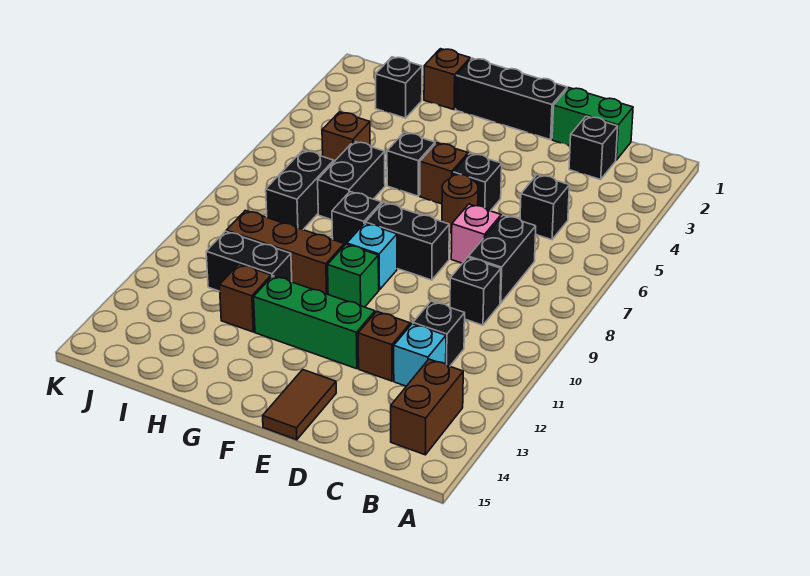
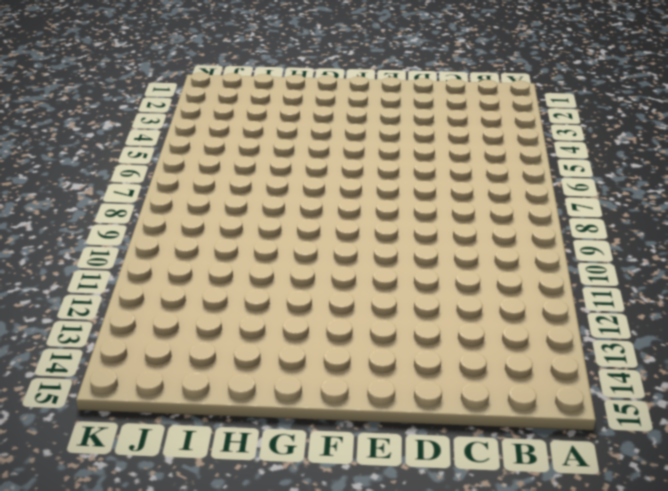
none -> brown 1x2 brick [391,359,463,455]
none -> green 1x2 brick [552,88,633,160]
none -> black 1x1 brick [569,116,618,179]

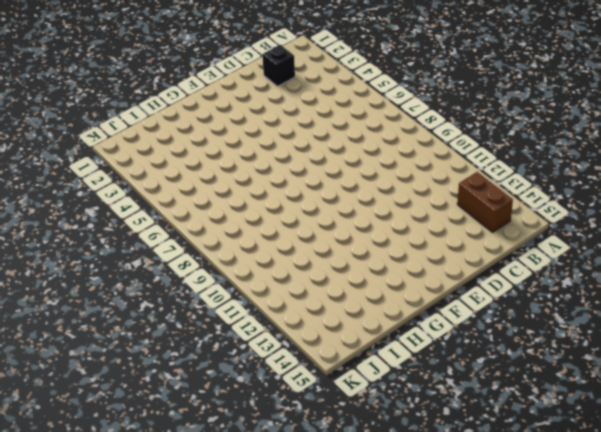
none -> green 1x2 brick [552,88,633,160]
none -> black 1x1 brick [520,175,569,240]
none -> black 1x2 brick [468,215,536,303]

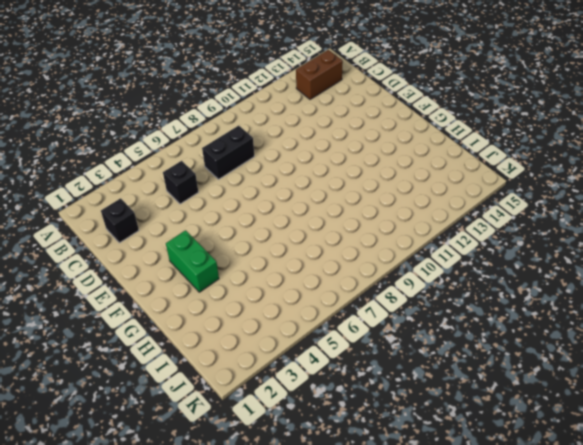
green 1x2 brick [166,230,219,292] -> green 1x2 brick moved to [552,88,633,160]
none -> black 1x1 brick [450,257,501,325]
none -> black 1x1 brick [413,301,465,366]
none -> cyan 1x1 brick [394,324,446,386]

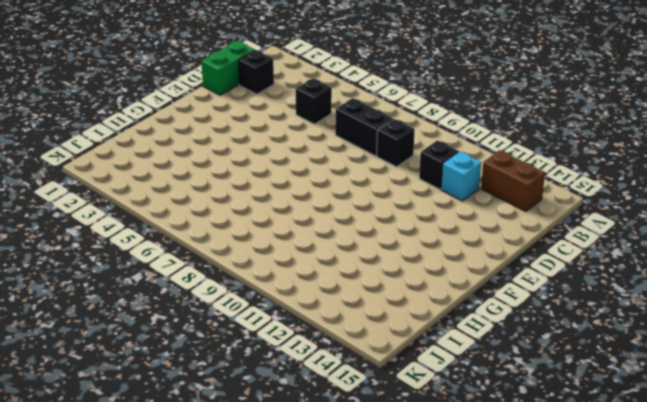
none -> pink 1x1 brick [451,204,501,263]
none -> brown 1x1 brick [358,312,410,381]
none -> black 1x3 brick [456,58,567,140]

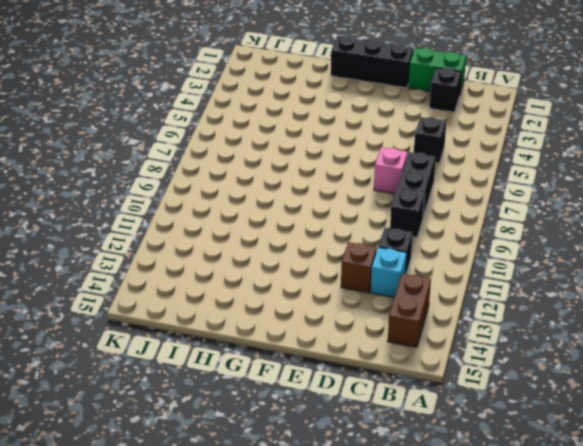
none -> black 1x1 brick [453,153,502,211]
none -> brown 1x1 round brick [442,174,478,233]
none -> black 1x2 brick [366,203,449,280]

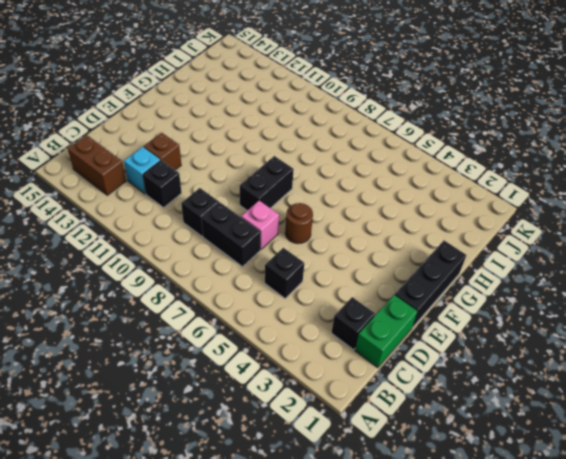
none -> black 1x1 brick [453,153,502,211]
none -> green 1x3 brick [254,276,375,369]
none -> brown 1x2 tile [263,370,336,440]

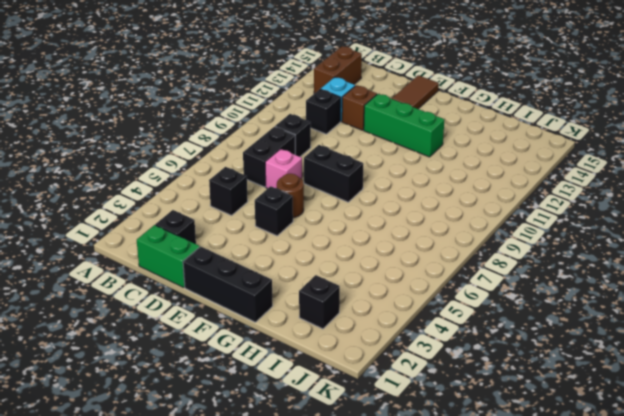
none -> brown 1x1 brick [420,143,468,204]
none -> cyan 1x1 brick [347,223,397,290]
none -> green 1x1 brick [328,244,379,307]

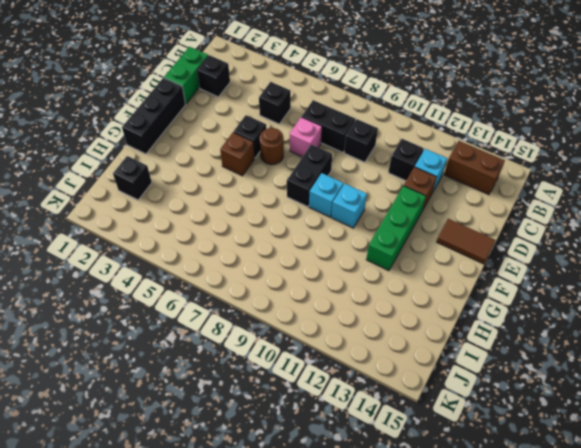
cyan 1x1 brick [332,184,367,228] -> green 1x1 brick [328,244,379,307]
none -> black 1x1 brick [387,132,435,196]
none -> black 1x1 brick [332,192,382,246]
none -> brown 1x3 brick [226,210,344,294]

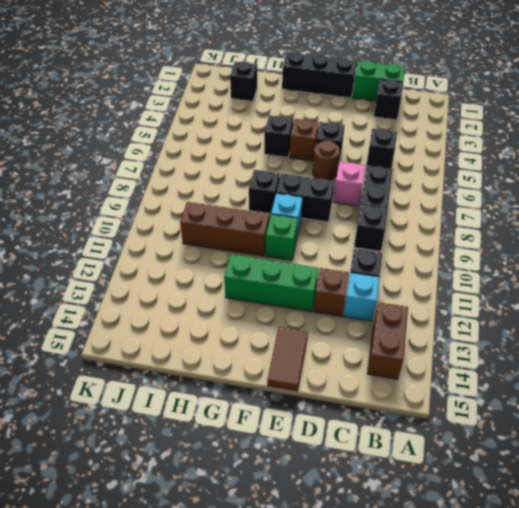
none -> brown 1x1 brick [424,49,470,110]
none -> black 1x2 brick [318,141,385,220]
none -> black 1x2 brick [206,231,292,291]

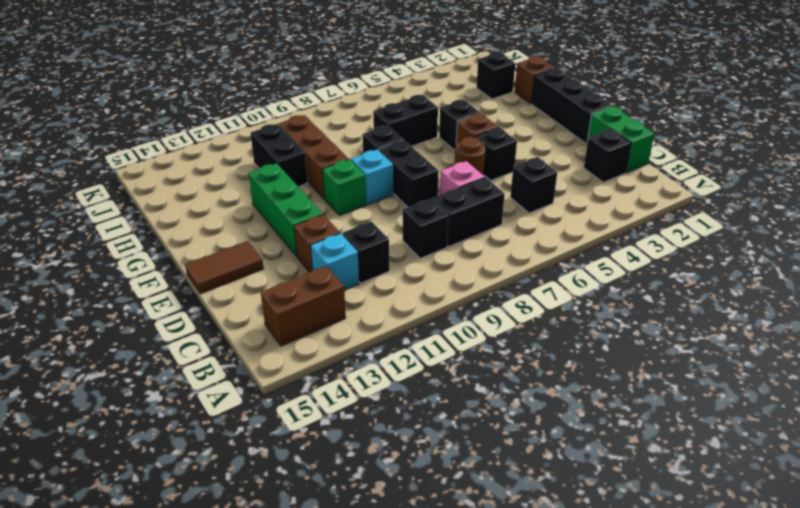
none -> brown 1x1 brick [219,264,271,332]
none -> brown 1x1 brick [322,112,370,162]
none -> black 1x2 brick [266,150,334,230]

